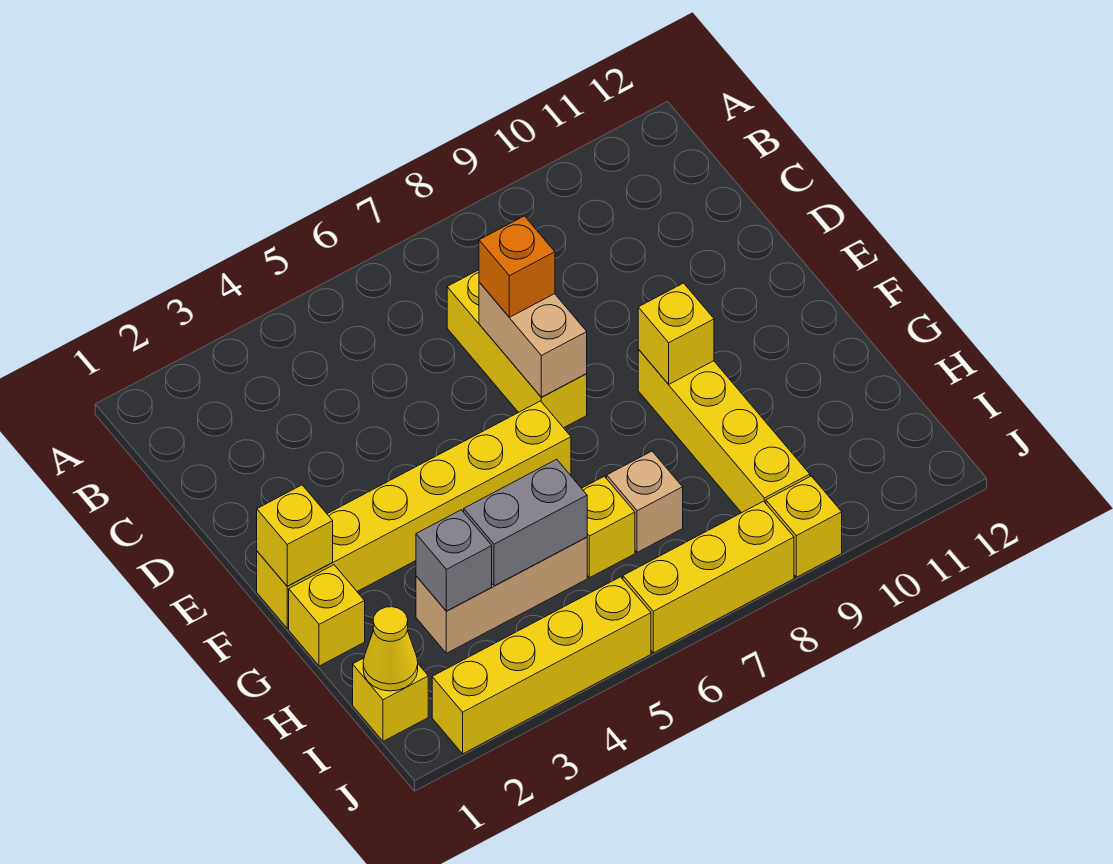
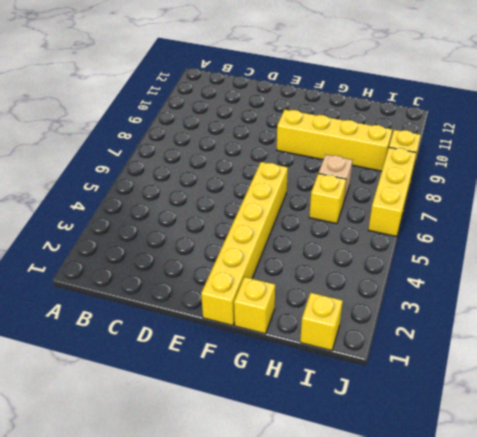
none -> yellow 1x3 brick [447,270,587,428]
none -> tan 1x3 brick [416,537,587,653]
none -> yellow 1x4 brick [432,577,651,754]

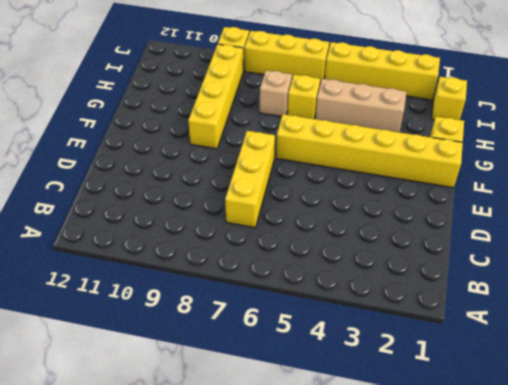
none -> tan 1x2 brick [479,282,587,397]
none -> yellow 1x1 brick [257,485,333,586]
none -> yellow 1x1 brick [638,283,714,384]

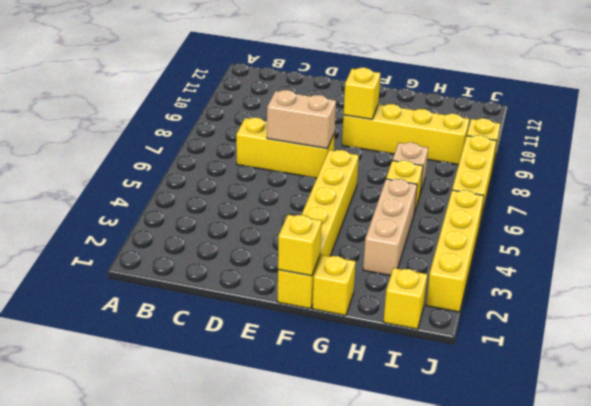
none -> grey 1x1 brick [416,510,492,611]
none -> grey 1x2 brick [464,459,587,586]
none -> yellow 1x1 cone [363,607,418,691]

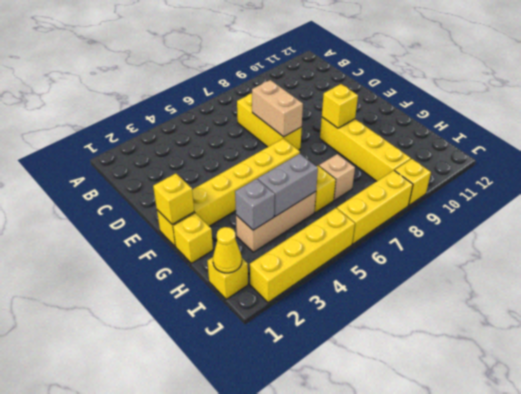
none -> orange 1x1 brick [479,216,555,317]

